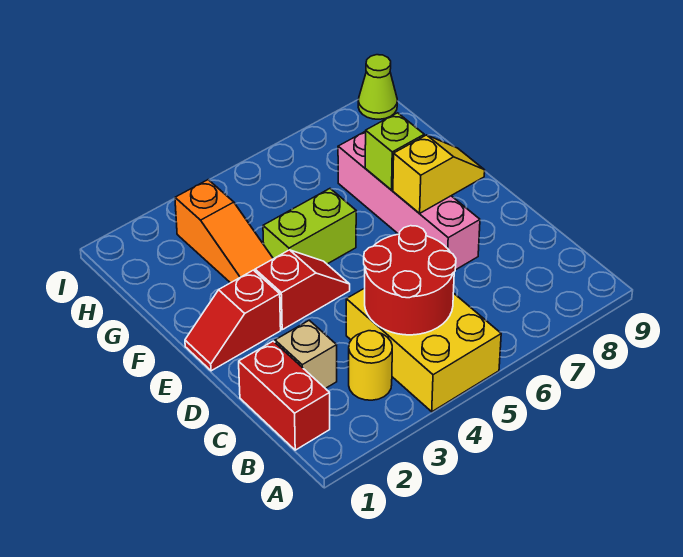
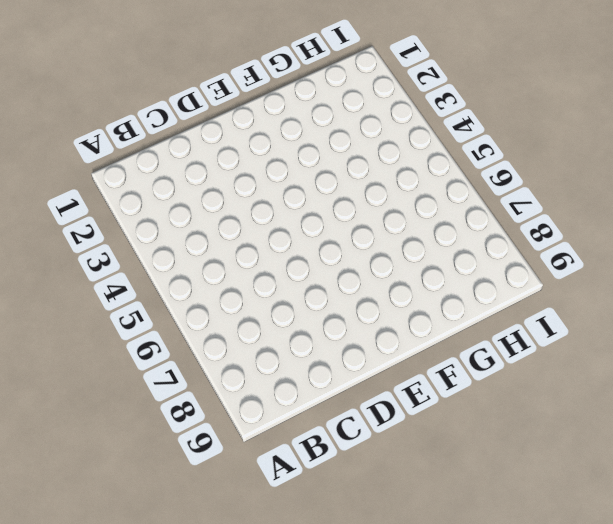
none -> yellow 2x3 brick [346,288,501,412]
none -> red 1x2 brick [239,341,330,450]
none -> yellow 1x1 round brick [349,331,392,400]

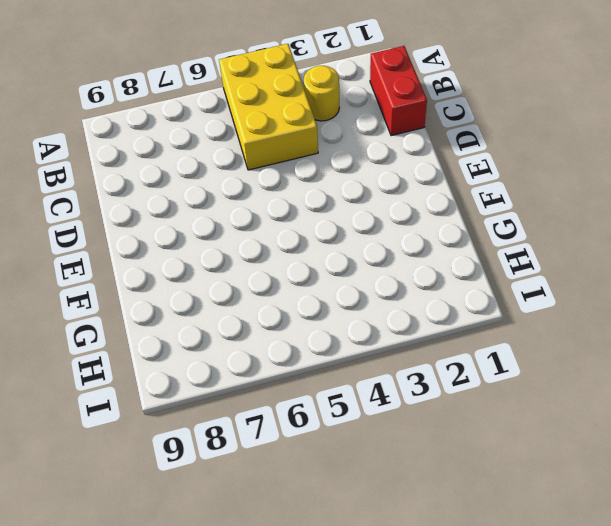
none -> tan 1x1 brick [275,320,337,388]
none -> pink 1x4 brick [338,131,480,270]
none -> red 1x2 slope [185,270,281,371]

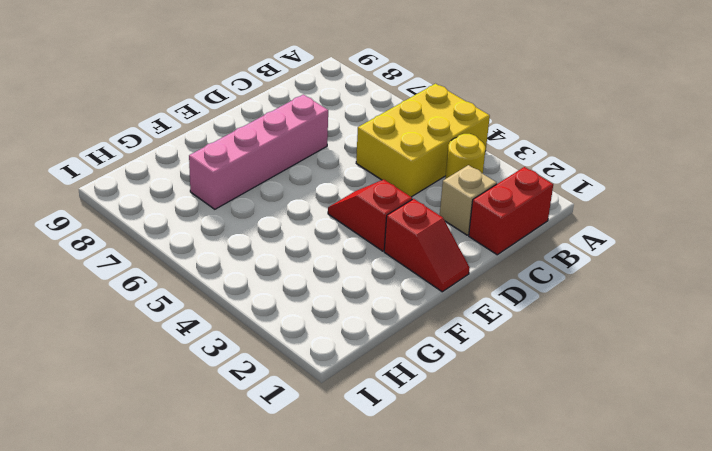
none -> orange 1x3 slope [175,180,273,283]
none -> lime 1x2 brick [263,189,356,264]
none -> lime 1x1 cone [358,55,397,119]

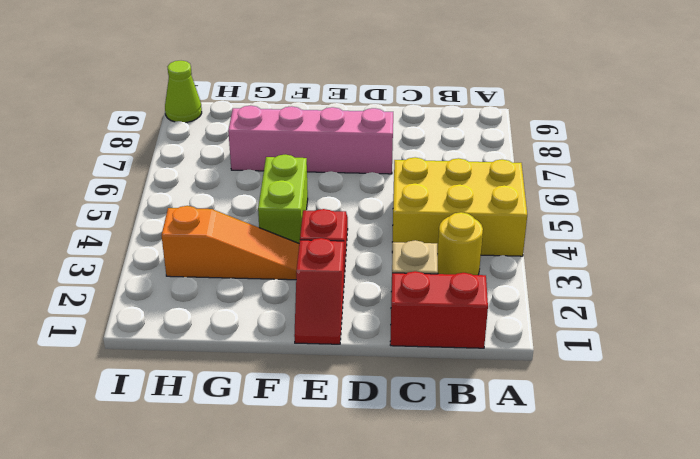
none -> red 2x2 round brick [364,226,456,335]
none -> yellow 1x2 slope [393,135,485,214]
none -> lime 1x1 brick [365,113,424,190]

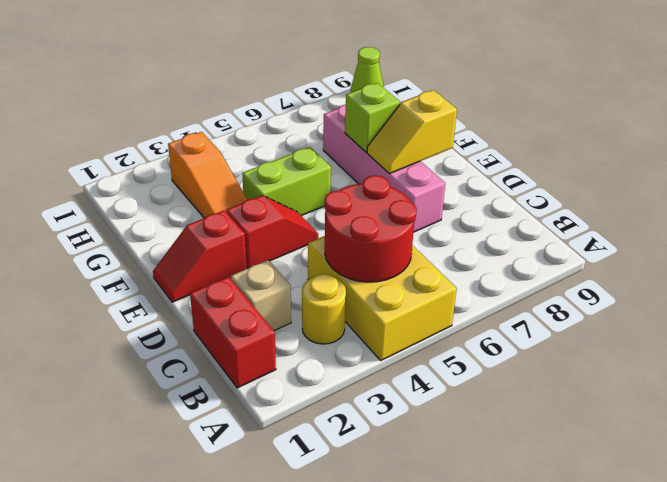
yellow 1x2 slope [367,90,457,174] -> yellow 1x2 slope turned to [393,135,485,214]

